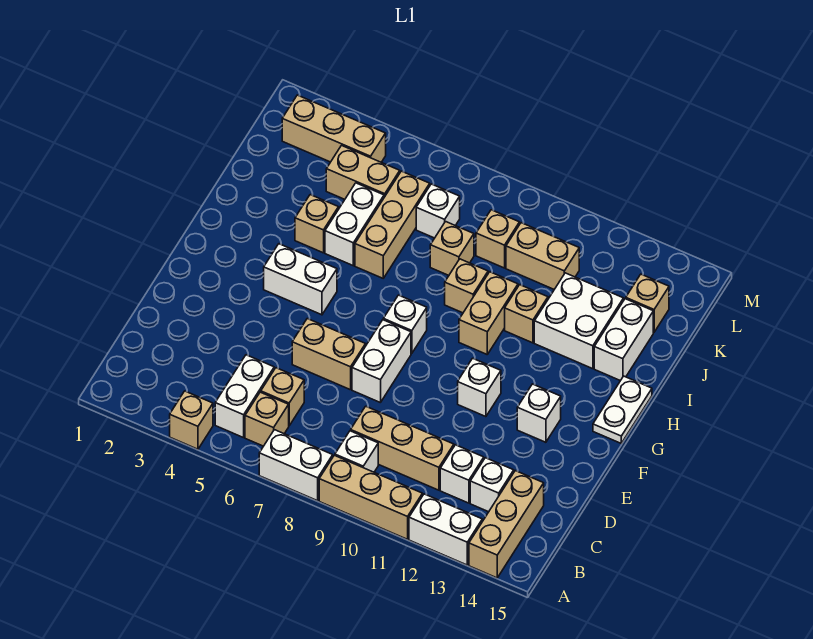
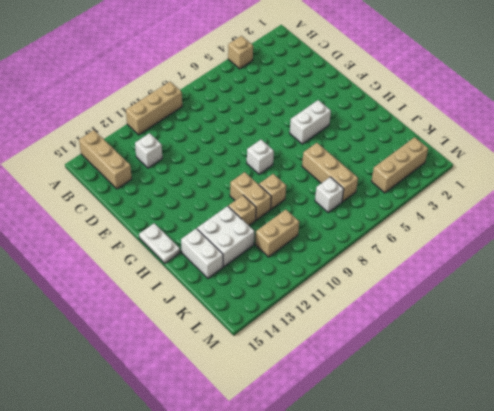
none -> white 1x2 brick [259,430,333,501]
none -> white 1x2 brick [409,494,482,565]
none -> white 1x2 brick [215,355,274,438]
none -> tan 1x1 brick [245,392,289,446]

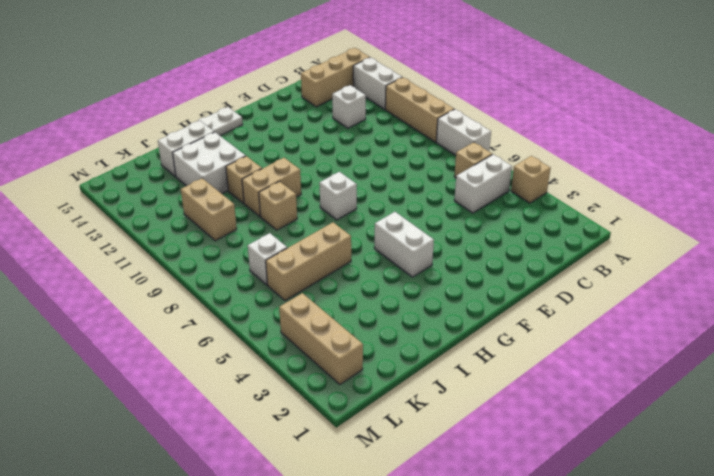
none -> white 1x1 brick [335,431,378,472]
none -> tan 1x1 brick [261,368,304,426]
none -> tan 1x3 brick [351,406,454,490]
none -> white 1x1 brick [470,458,514,512]

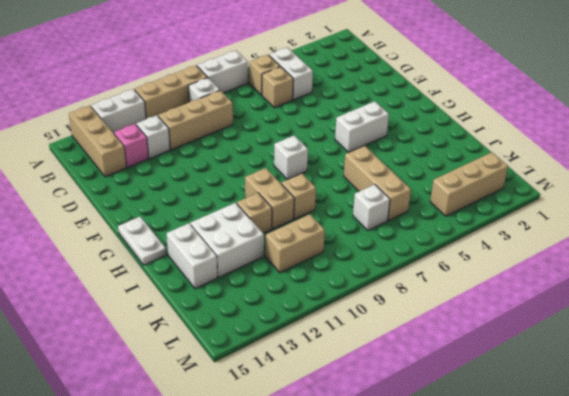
pink 1x1 brick [114,124,148,168] -> white 1x1 brick [470,458,514,512]
none -> tan 1x1 brick [170,391,213,449]
none -> tan 1x2 brick [292,319,366,390]
none -> white 1x2 brick [352,320,411,403]
none -> white 1x1 brick [458,358,501,417]

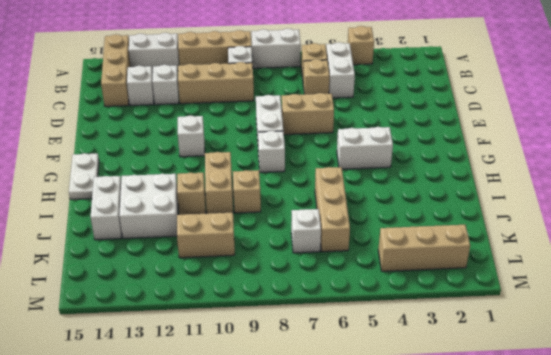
none -> white 1x1 brick [517,384,561,442]
none -> tan 1x1 brick [295,195,338,253]
none -> white 1x2 brick [325,183,384,266]
none -> tan 1x1 brick [430,222,474,275]

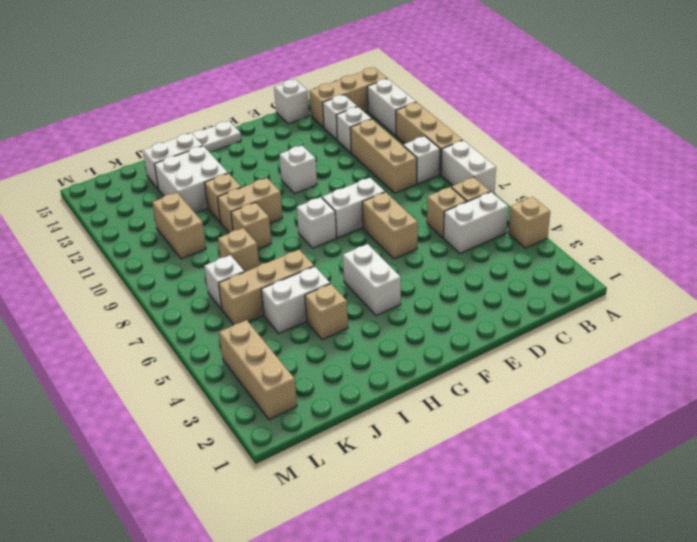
white 1x1 brick [274,79,309,124] -> white 1x1 brick moved to [517,384,561,442]
none -> tan 1x2 brick [326,146,400,199]
none -> tan 1x1 brick [476,210,520,268]
none -> tan 1x1 brick [626,274,669,332]

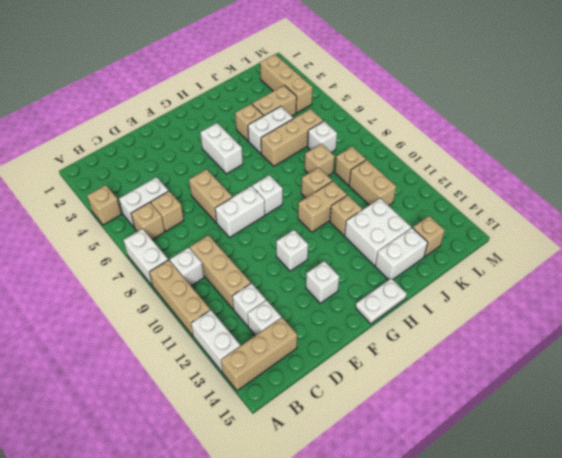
tan 1x2 brick [252,85,297,116] -> tan 1x2 brick turned to [326,146,400,199]

